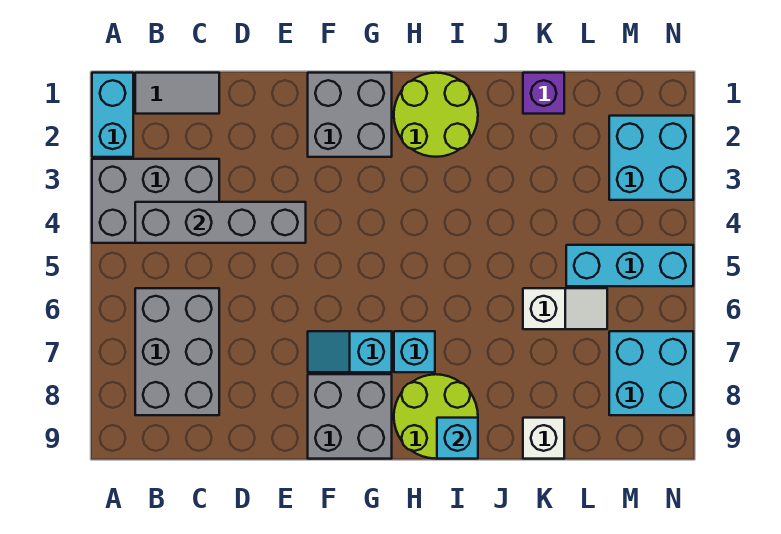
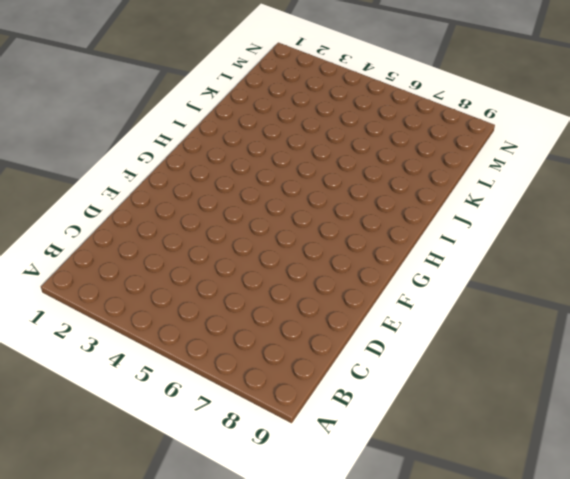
none -> cyan 1x2 brick [92,73,133,157]
none -> grey 2x3 brick [92,159,219,243]
none -> grey 1x2 tile [135,73,219,114]

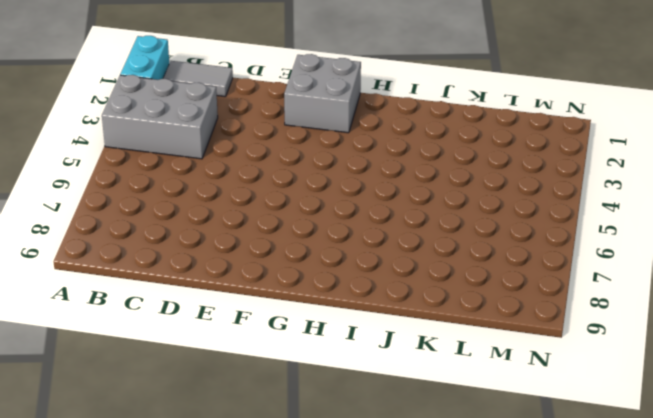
none -> grey 2x3 brick [135,288,219,415]
none -> cyan 1x2 slope [308,331,392,372]
none -> grey 2x2 brick [308,374,392,459]

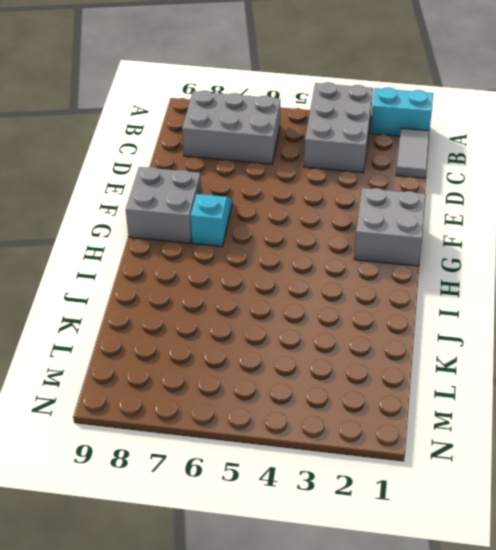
none -> lime 2x2 round brick [394,73,478,157]
none -> cyan 1x1 brick [394,331,435,372]
none -> lime 2x2 round brick [394,374,478,459]

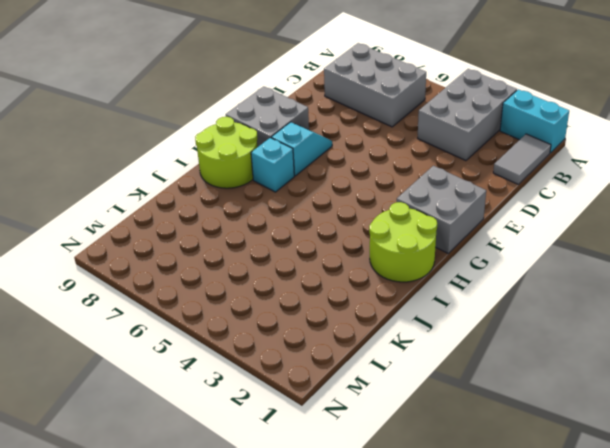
none -> purple 1x1 brick [523,73,564,114]
none -> white 1x2 slope [523,288,607,329]
none -> white 1x1 brick [523,418,564,459]

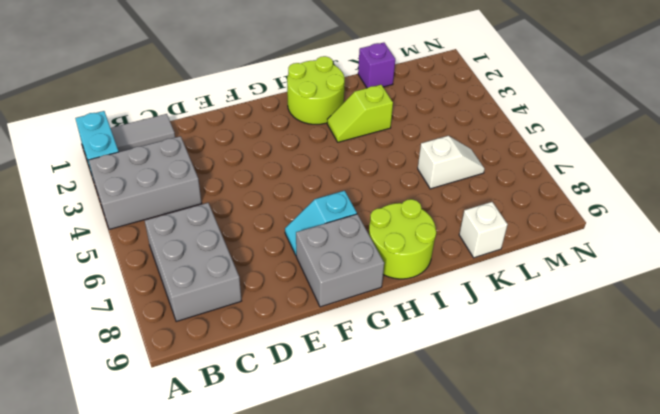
lime 1x2 slope [327,85,393,142] -> none
none -> grey 2x2 brick [308,73,392,157]
none -> cyan 1x1 brick [394,331,435,372]
none -> cyan 1x3 brick [566,245,693,286]

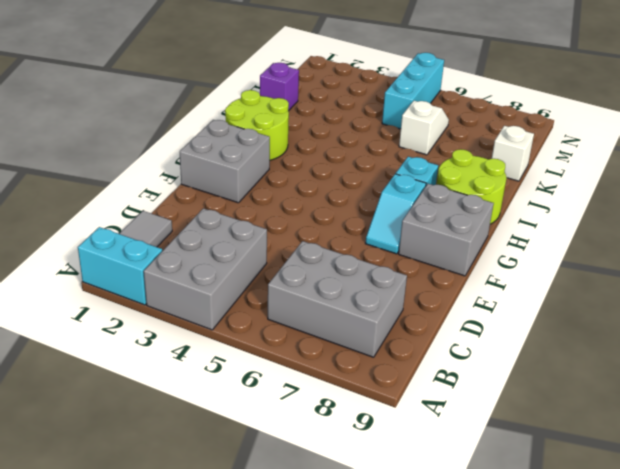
none -> cyan 2x2 brick [609,116,693,200]
none -> cyan 2x2 brick [609,331,693,415]
none -> grey 1x4 brick [135,202,306,243]

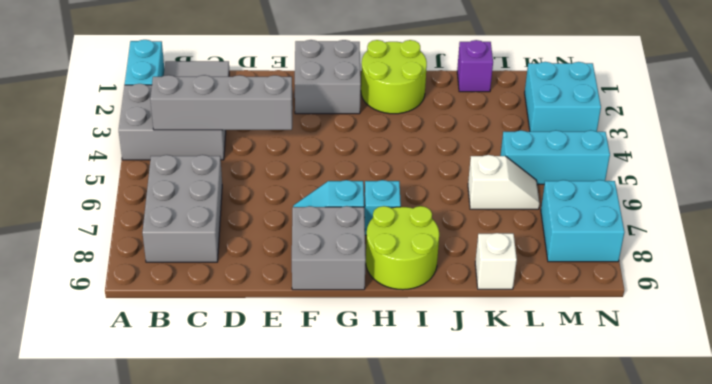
none -> cyan 1x1 brick [437,418,478,459]

